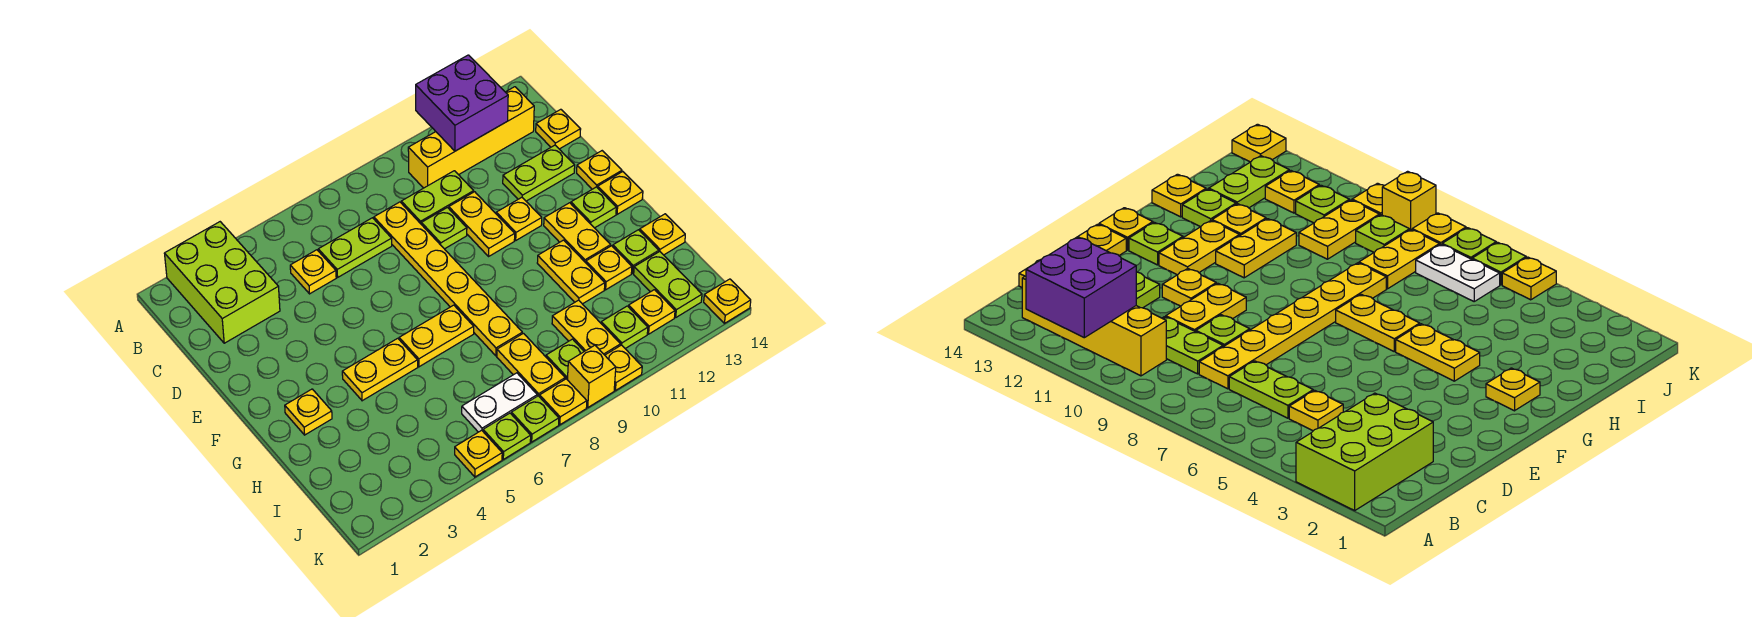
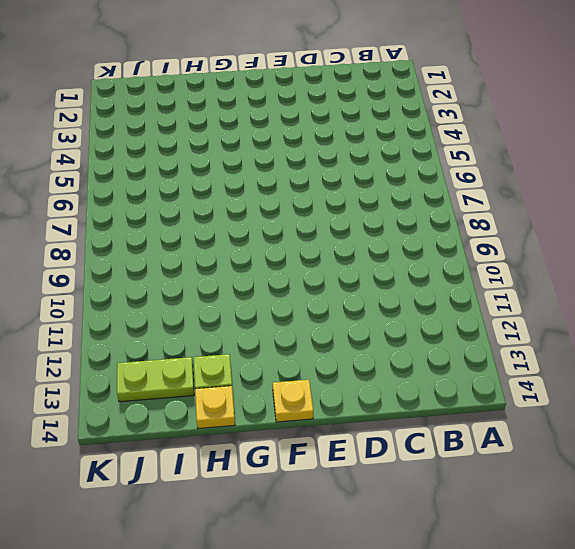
none -> lime 2x3 brick [164,222,280,343]
none -> yellow 1x4 brick [408,87,534,188]
none -> yellow 1x1 plate [290,250,336,294]
none -> lime 1x2 plate [318,218,392,277]

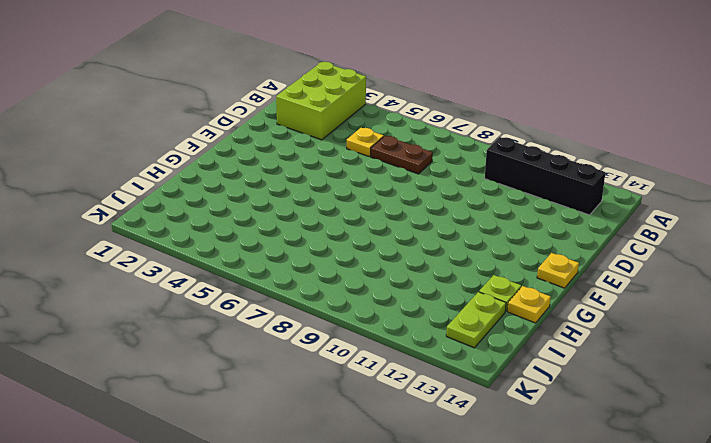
black 1x4 brick [485,137,606,215] -> yellow 1x4 brick [408,87,534,188]
brown 1x2 plate [371,136,433,174] -> lime 1x2 plate [318,218,392,277]
none -> yellow 1x6 plate [374,202,522,356]
none -> lime 1x2 plate [401,171,474,224]
none -> yellow 1x1 plate [536,109,581,149]
none -> lime 1x1 plate [421,208,467,249]

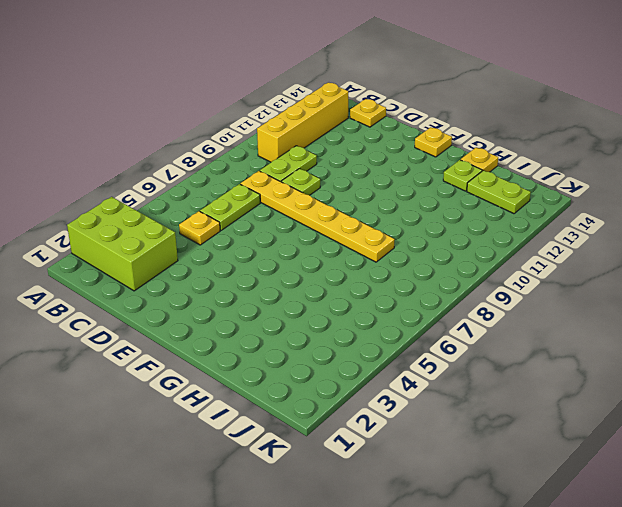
none -> yellow 1x2 plate [449,192,515,256]
none -> lime 1x2 plate [503,145,575,201]
none -> yellow 1x1 plate [496,197,542,240]
none -> yellow 1x1 plate [577,151,622,189]

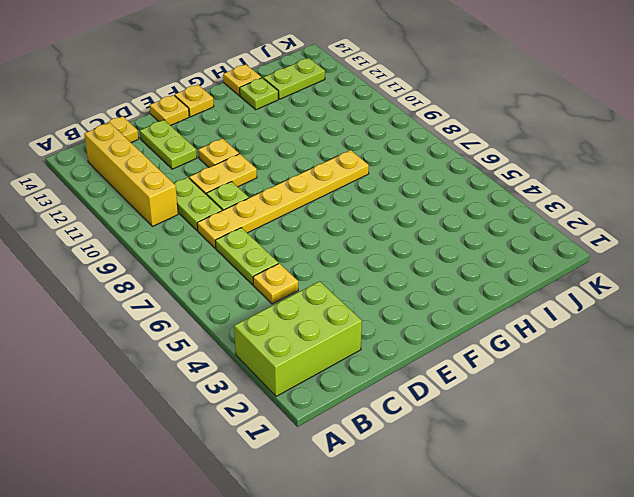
none -> yellow 1x2 plate [544,203,611,263]
none -> lime 1x1 plate [571,187,616,228]
none -> yellow 1x1 plate [285,389,332,435]
none -> yellow 1x2 plate [342,338,418,401]

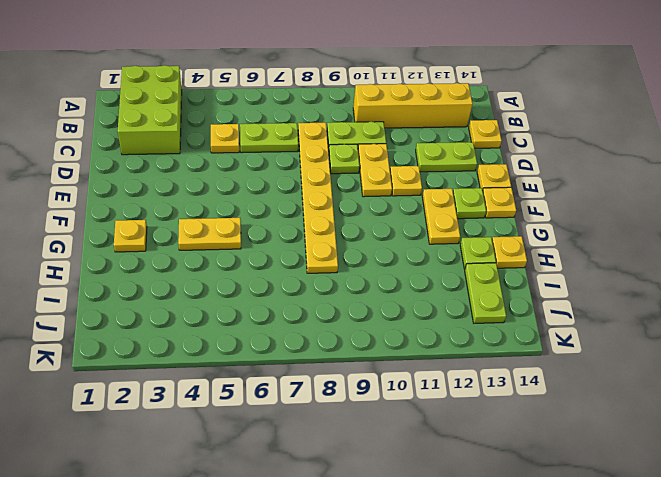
none -> yellow 1x2 plate [399,305,474,367]
none -> yellow 1x2 plate [537,240,605,304]
none -> yellow 1x1 plate [586,246,632,290]
none -> yellow 1x2 plate [497,333,565,397]

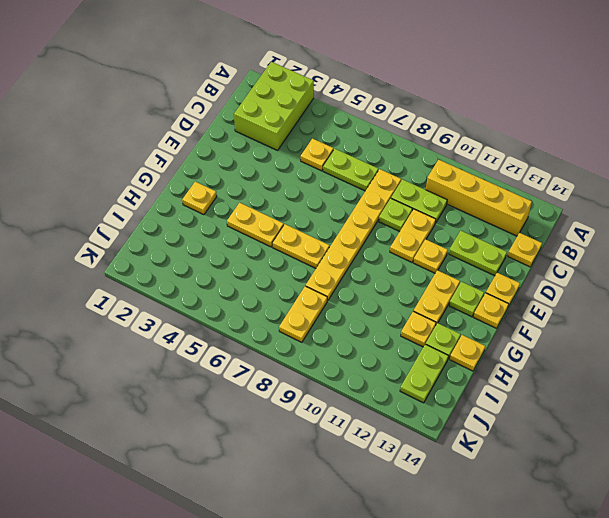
none -> yellow 1x2 plate [537,240,605,304]
none -> yellow 1x2 plate [552,300,620,355]
none -> white 1x2 plate [462,373,537,432]
none -> lime 1x1 plate [546,339,584,380]

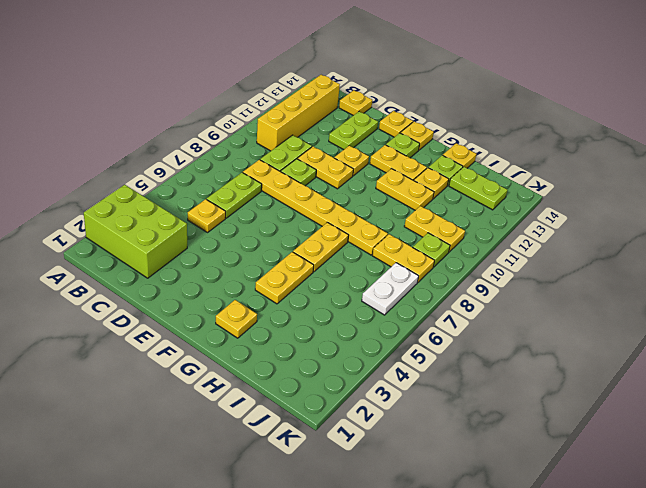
none -> lime 1x1 plate [601,306,648,349]
none -> yellow 1x1 plate [629,290,675,334]
none -> yellow 1x1 plate [455,430,502,477]
none -> lime 1x1 plate [483,413,531,459]

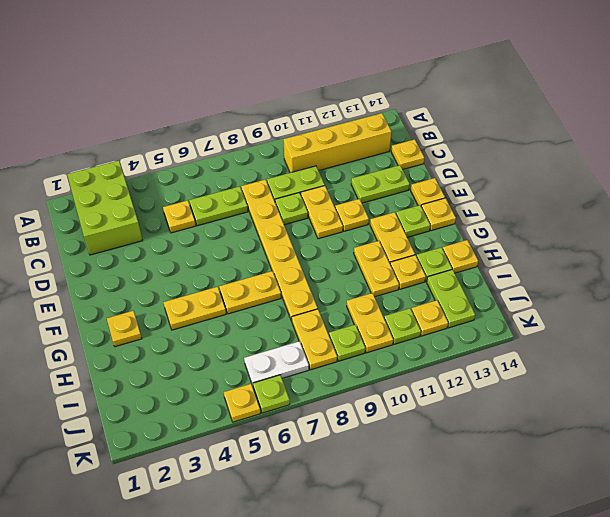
none -> lime 1x1 plate [511,396,559,442]
none -> yellow 1x1 plate [540,379,587,425]
none -> yellow 1x1 brick [568,345,616,407]
none -> yellow 1x1 plate [605,345,642,390]

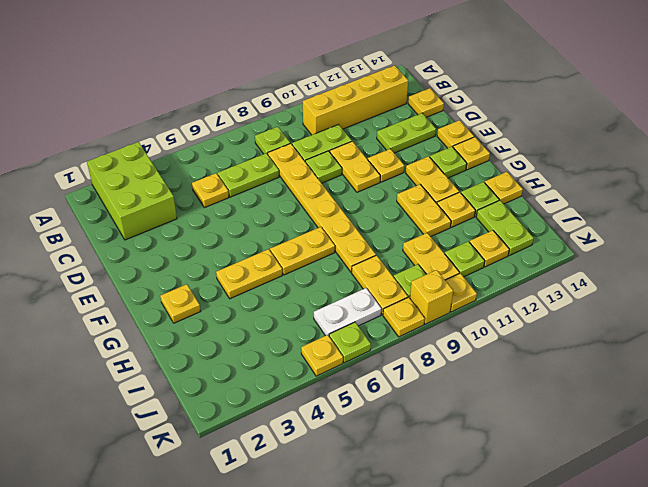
lime 1x1 plate [255,127,290,155] -> lime 1x1 plate moved to [511,396,559,442]
none -> yellow 1x1 plate [704,279,751,323]
none -> purple 2x2 brick [416,55,508,151]

